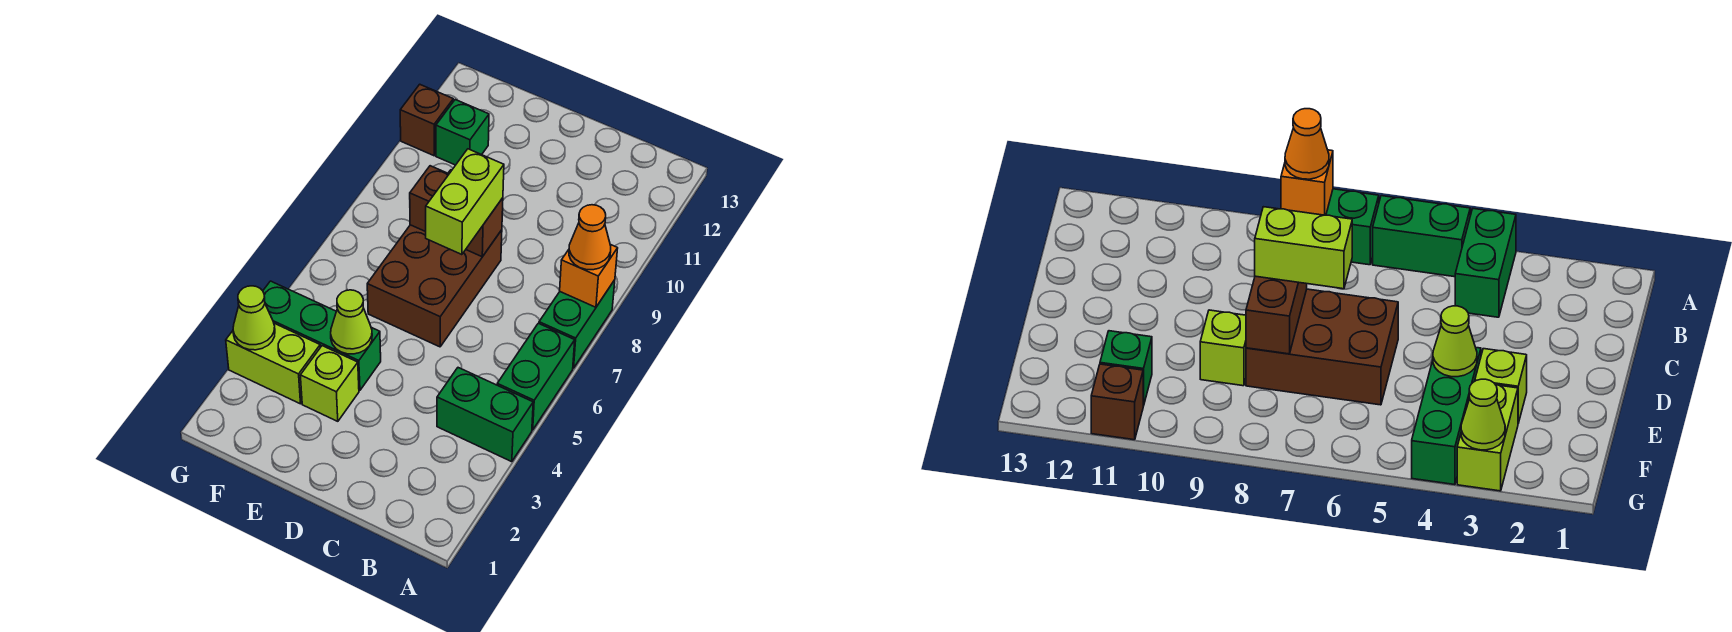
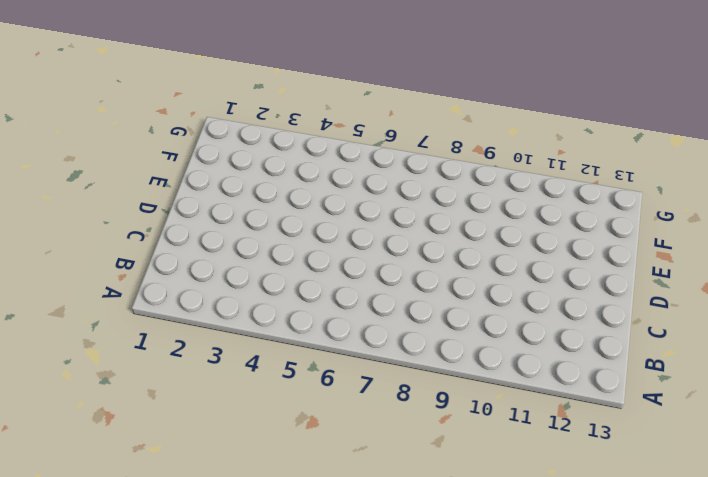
none -> green 1x2 brick [437,368,533,462]
none -> green 1x2 brick [497,323,575,430]
none -> green 1x2 brick [539,280,615,368]

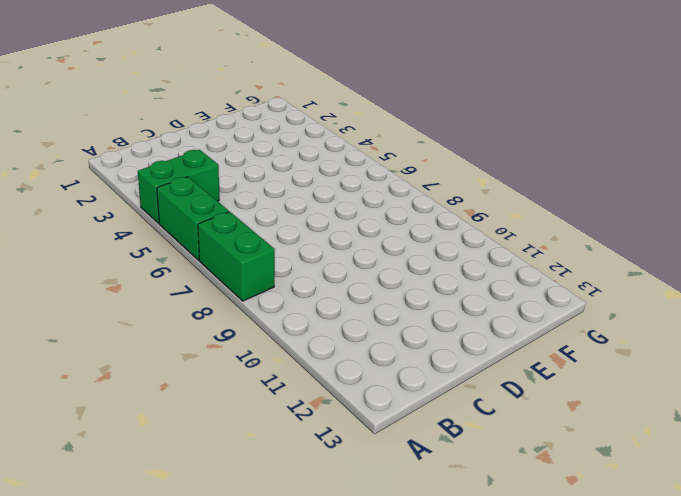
none -> brown 2x3 brick [367,225,502,347]
none -> lime 1x1 brick [300,346,359,421]
none -> green 1x3 brick [263,281,381,390]

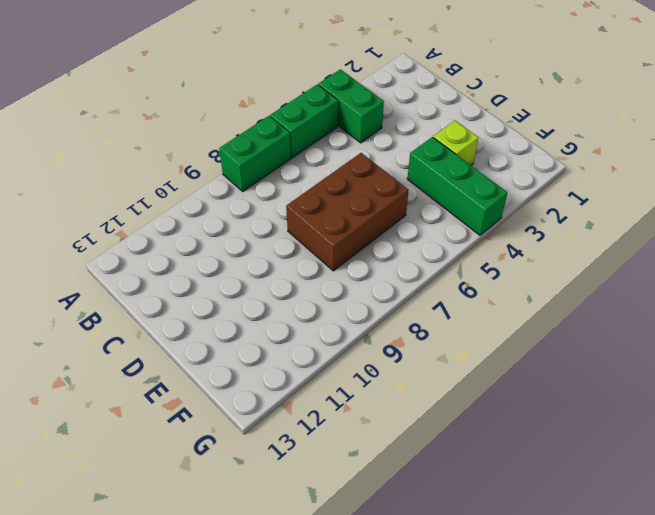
none -> lime 1x1 brick [1200,310,1246,386]
none -> lime 1x2 brick [226,323,320,404]
none -> green 1x1 brick [436,100,489,165]

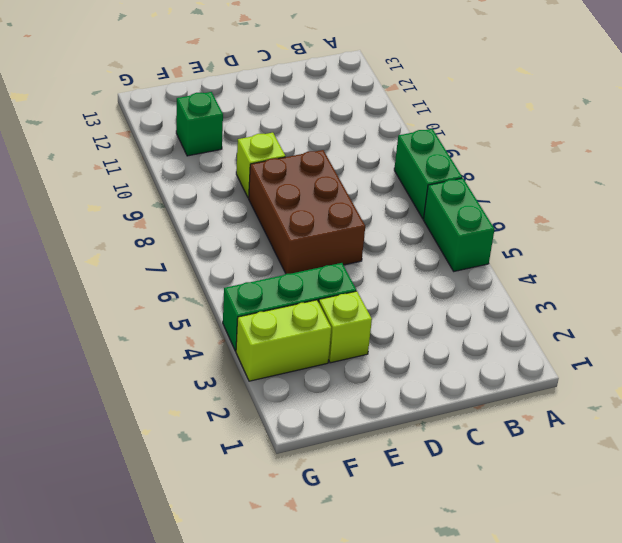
none -> green 1x2 brick [437,368,533,462]
none -> brown 1x1 brick [400,84,453,156]
none -> orange 1x1 brick [560,245,618,307]

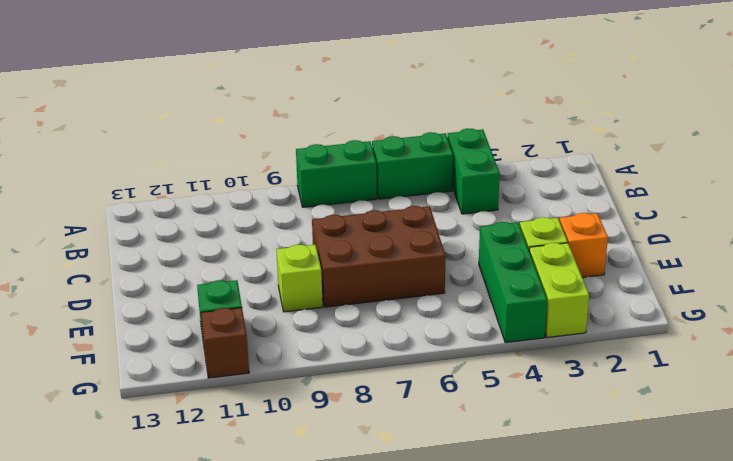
orange 1x1 brick [560,213,608,277] -> orange 1x1 brick moved to [560,245,618,307]
none -> brown 1x2 brick [410,166,503,257]
none -> lime 1x1 cone [331,290,372,354]
none -> lime 1x1 cone [233,286,275,350]

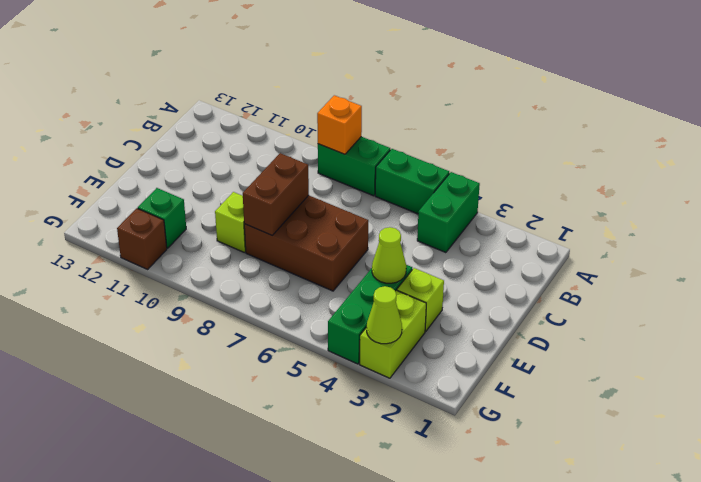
none -> orange 1x1 cone [569,205,611,270]
none -> lime 1x2 brick [426,149,504,255]

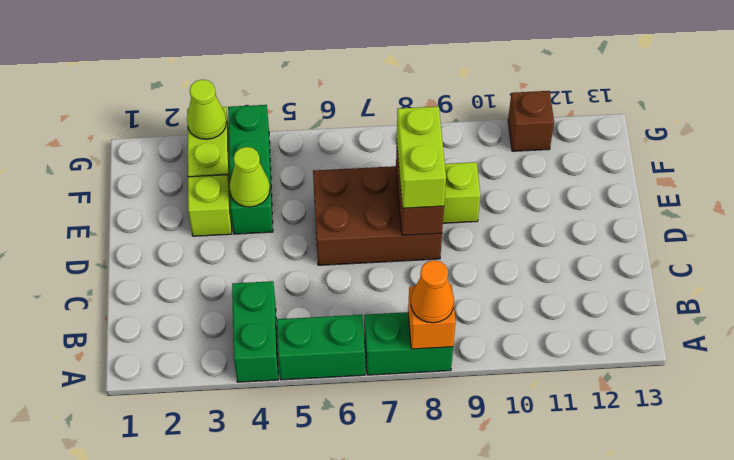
lime 1x2 brick [397,106,446,208] -> lime 1x2 brick turned to [426,149,504,255]
none -> green 1x1 brick [436,100,489,165]

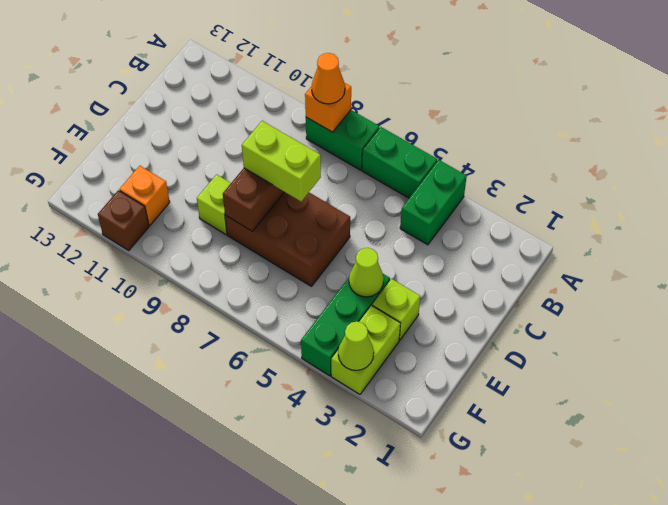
orange 1x1 brick [119,166,170,226] -> green 1x1 brick [436,100,489,165]

